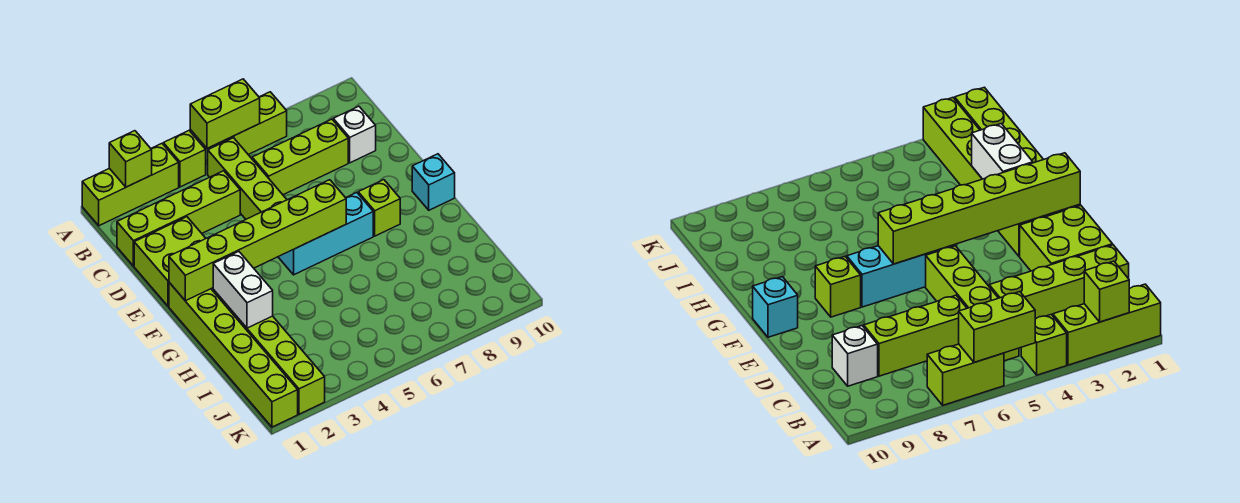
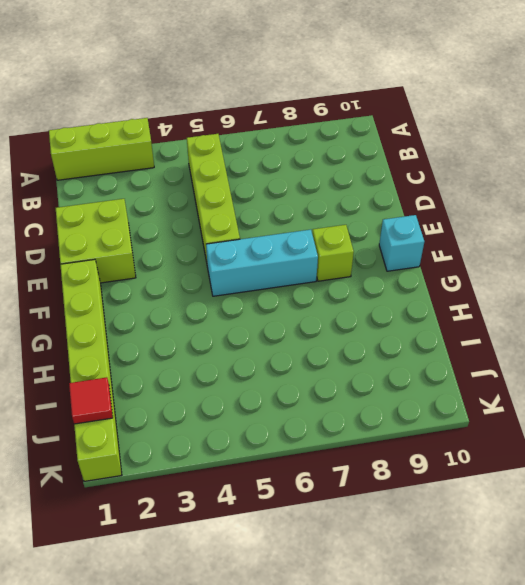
red 1x1 tile [69,377,113,424] -> none
none -> lime 1x1 brick [163,131,206,187]
none -> lime 1x2 brick [219,92,287,155]
none -> lime 1x4 brick [117,171,240,266]

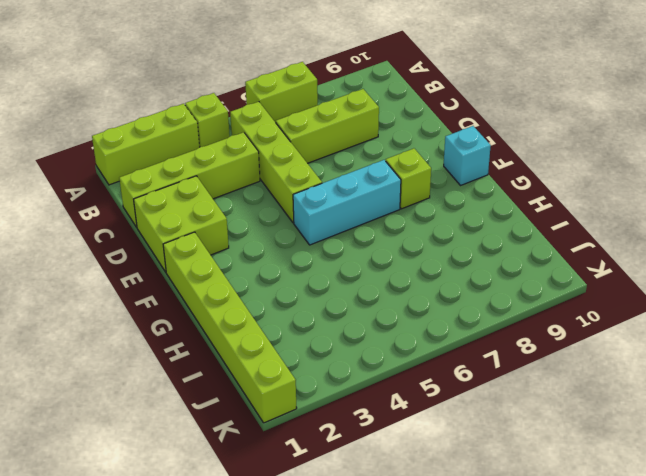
none -> white 1x1 brick [333,106,376,163]
none -> lime 1x6 brick [211,288,325,414]
none -> lime 1x1 brick [109,131,152,187]

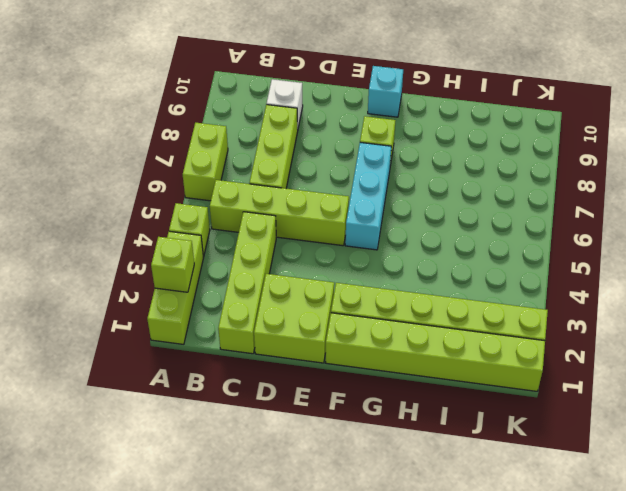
none -> lime 1x2 brick [190,79,260,148]
none -> lime 1x6 brick [169,180,346,301]
none -> white 1x2 brick [213,251,273,328]

